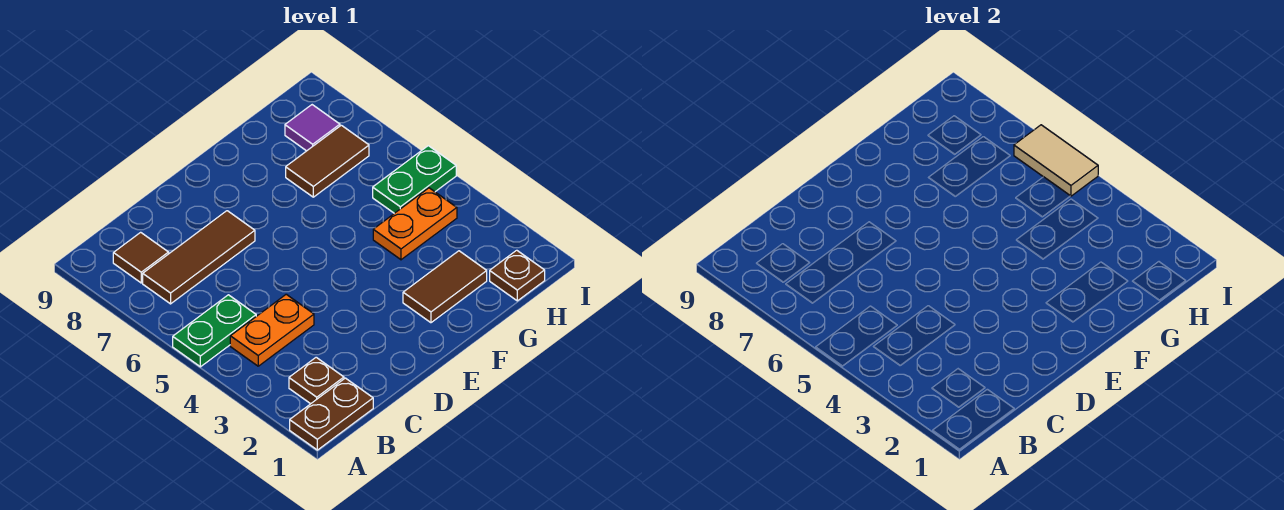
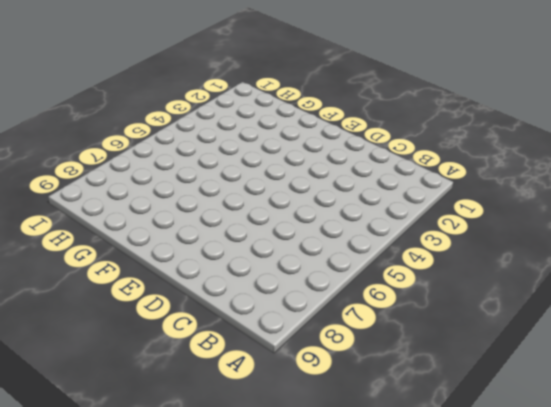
none -> brown 1x2 plate [290,378,373,450]
none -> green 1x2 plate [173,295,256,367]
none -> brown 1x1 plate [289,357,344,404]

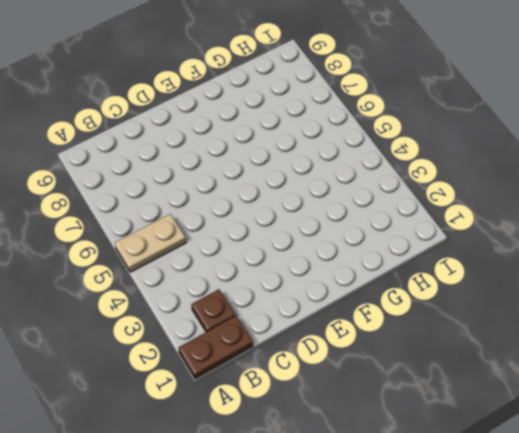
tan 1x2 plate [115,214,186,272] -> green 1x2 plate [173,295,256,367]
none -> orange 1x2 plate [230,294,314,366]
none -> brown 1x3 tile [143,211,255,304]
none -> brown 1x1 tile [113,232,169,283]

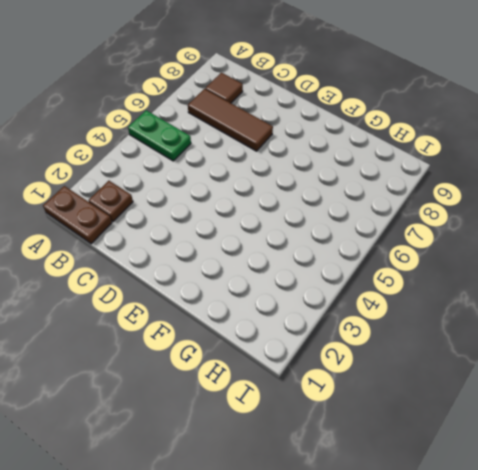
none -> orange 1x2 plate [230,294,314,366]
none -> brown 1x2 tile [403,251,487,323]
none -> orange 1x2 plate [373,188,457,260]

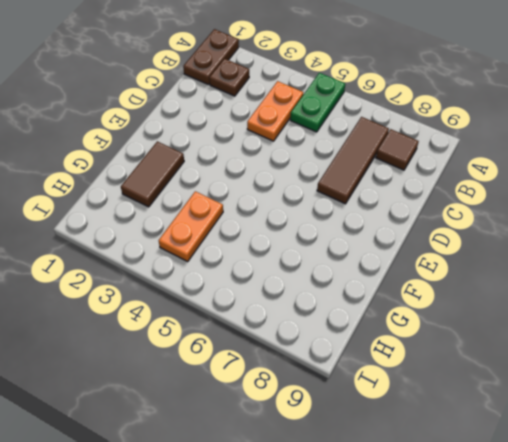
none -> brown 1x2 tile [286,125,369,197]
none -> brown 1x1 plate [490,250,545,301]
none -> green 1x2 plate [373,146,456,213]

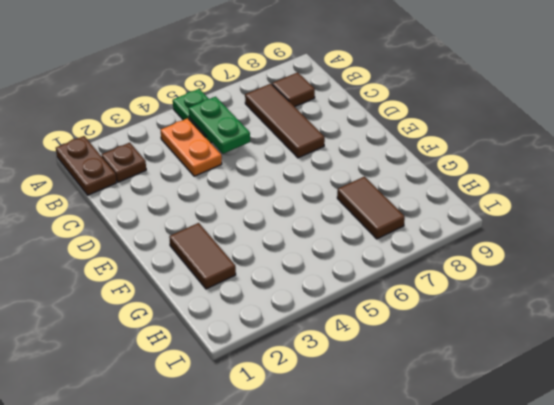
green 1x2 plate [189,97,250,154] -> green 1x2 plate moved to [373,146,456,213]
none -> orange 1x2 plate [373,188,457,260]
none -> brown 1x1 plate [490,250,545,301]
none -> purple 1x1 tile [285,105,340,151]

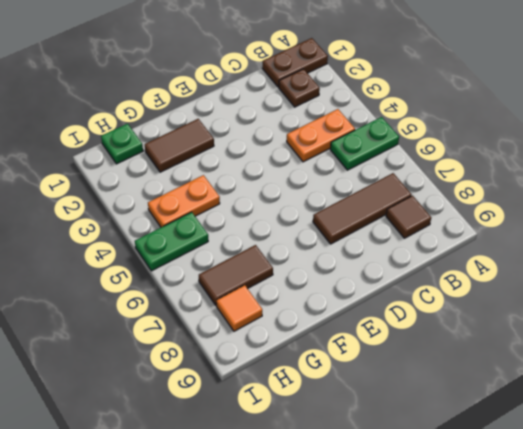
green 1x1 plate [101,124,143,164] -> brown 1x1 plate [490,250,545,301]
orange 1x1 tile [216,285,262,331] -> purple 1x1 tile [285,105,340,151]
none -> tan 1x2 tile [1014,125,1098,196]

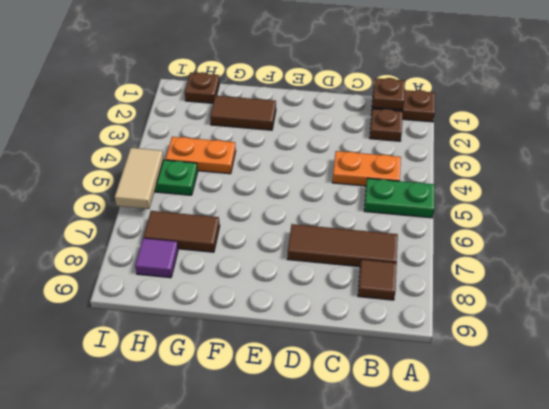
brown 1x1 plate [372,78,405,110] -> none

